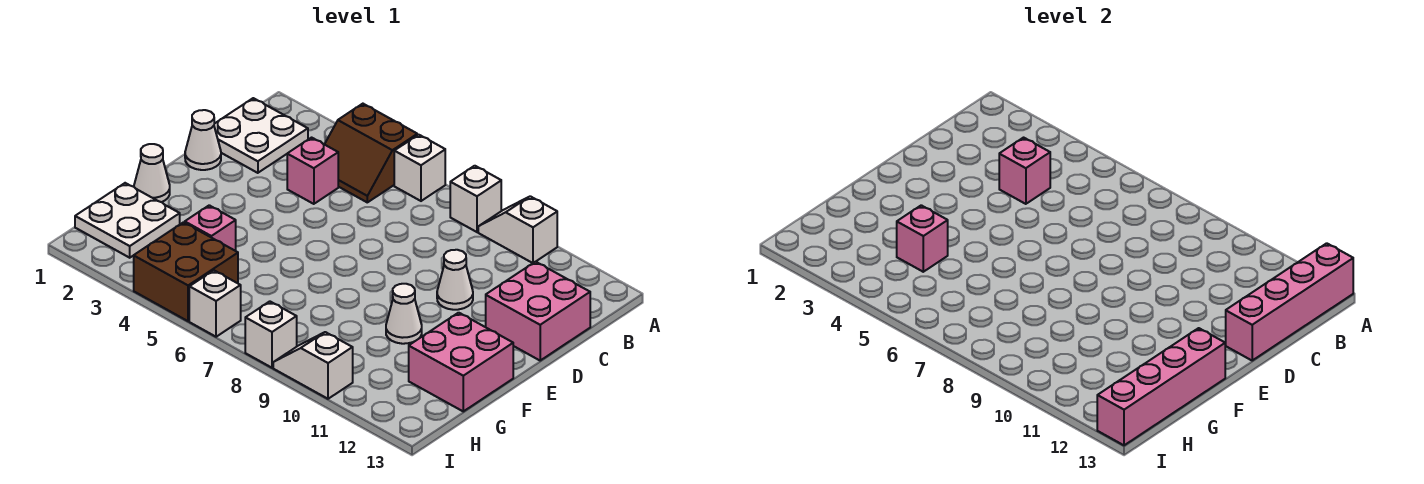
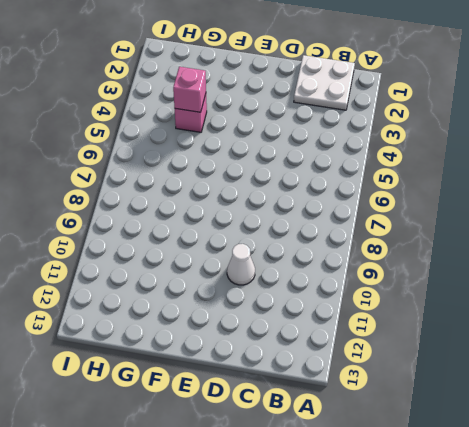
none -> brown 2x2 slope [325,104,417,202]
none -> white 1x1 brick [394,135,445,201]
none -> white 1x1 brick [450,166,501,232]

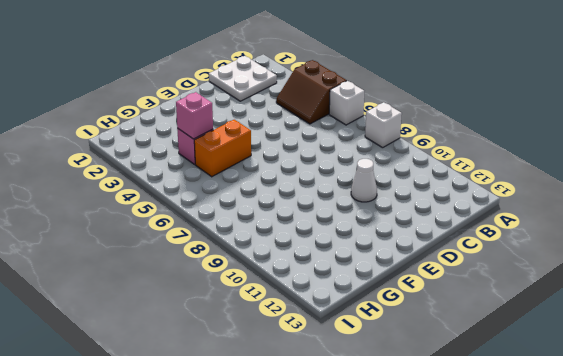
orange 1x2 brick [194,120,251,177] -> none
none -> white 1x2 slope [478,196,557,263]
none -> pink 1x1 brick [287,138,338,204]
none -> pink 2x2 brick [486,262,590,360]

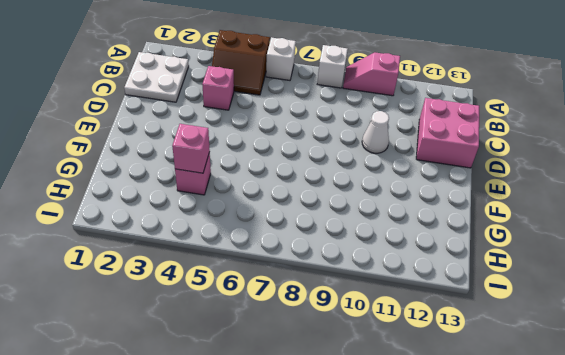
pink 1x2 slope [343,52,400,96] -> white 1x2 slope [478,196,557,263]
none -> white 1x1 cone [185,110,221,170]
none -> white 1x1 cone [134,144,170,202]
none -> white 1x1 cone [386,284,422,344]

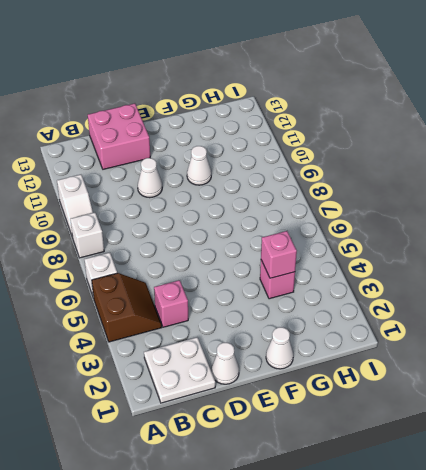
none -> pink 2x2 brick [409,313,513,411]
none -> white 2x2 plate [75,183,180,258]
none -> brown 2x2 brick [134,222,238,321]

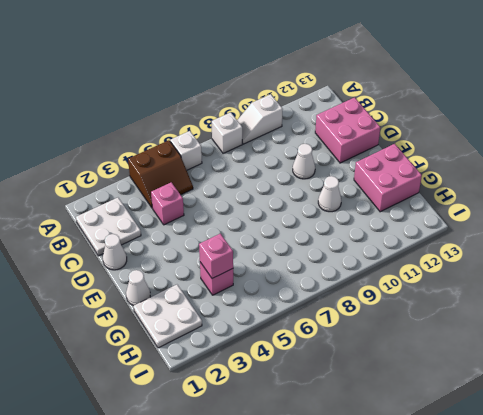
none -> brown 2x2 brick [134,222,238,321]
none -> white 1x1 brick [189,270,241,337]
none -> white 1x1 brick [245,301,297,368]

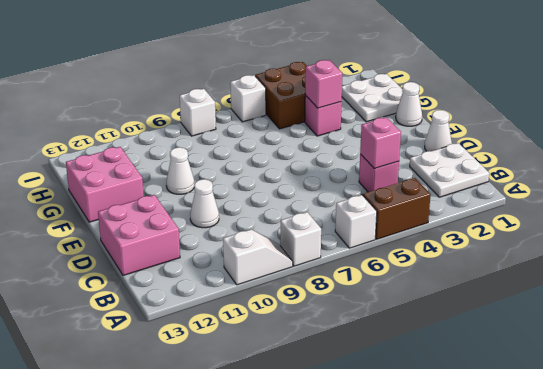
none -> white 1x2 slope [273,332,353,399]
none -> pink 1x4 brick [1226,243,1353,360]
none -> pink 1x4 brick [1097,328,1225,445]

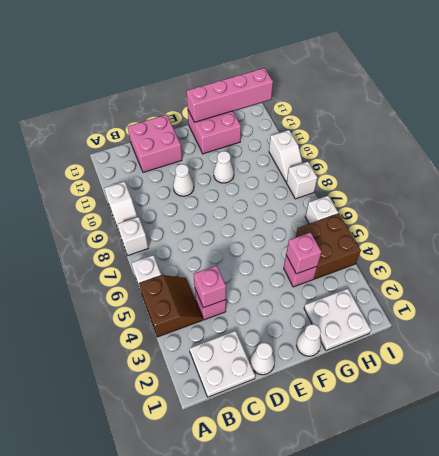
none -> pink 1x4 brick [1226,243,1353,360]

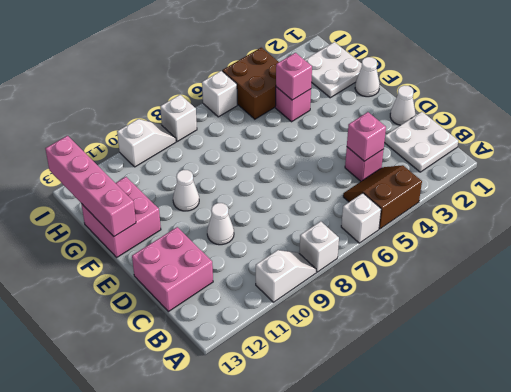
none -> pink 1x4 brick [1226,243,1353,360]

